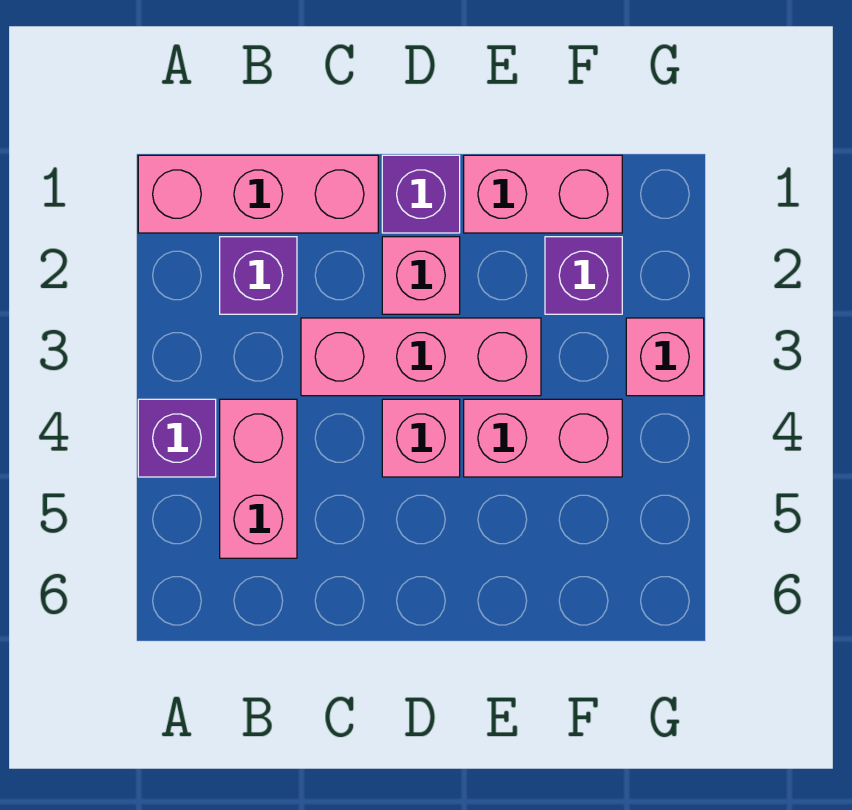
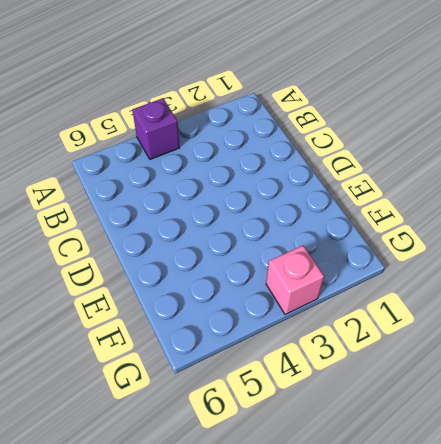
none -> pink 1x3 brick [138,155,378,233]
none -> purple 1x1 brick [220,237,297,314]
none -> pink 1x2 brick [220,399,297,558]

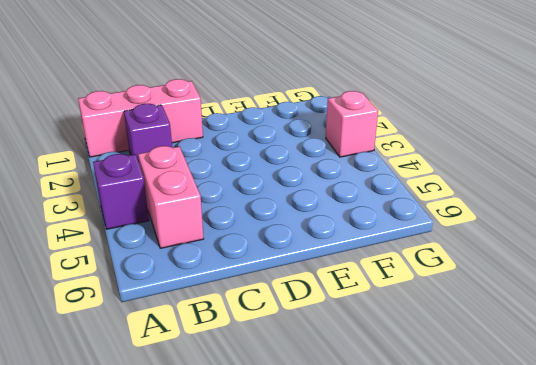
none -> pink 1x3 brick [301,318,541,396]
none -> purple 1x1 brick [382,155,460,233]
none -> pink 1x1 brick [382,237,460,314]

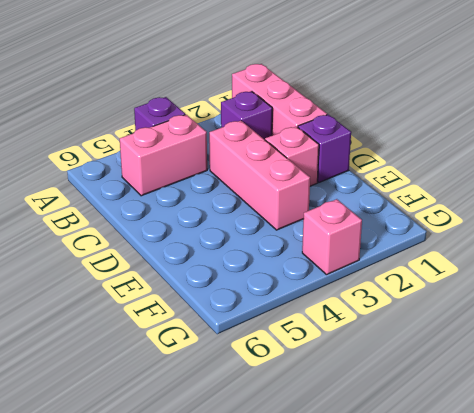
none -> pink 1x1 brick [382,399,460,477]
none -> pink 1x2 brick [464,155,622,233]
none -> pink 1x2 brick [464,399,622,477]

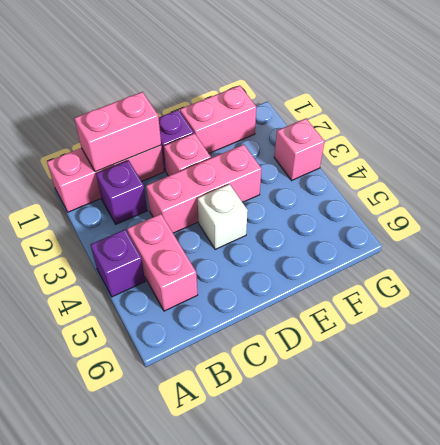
pink 1x2 brick [74,92,161,172] -> pink 1x2 brick moved to [464,399,622,477]
white 1x1 brick [198,184,248,249] -> pink 1x1 brick [382,399,460,477]
none -> purple 1x1 brick [545,237,622,314]

